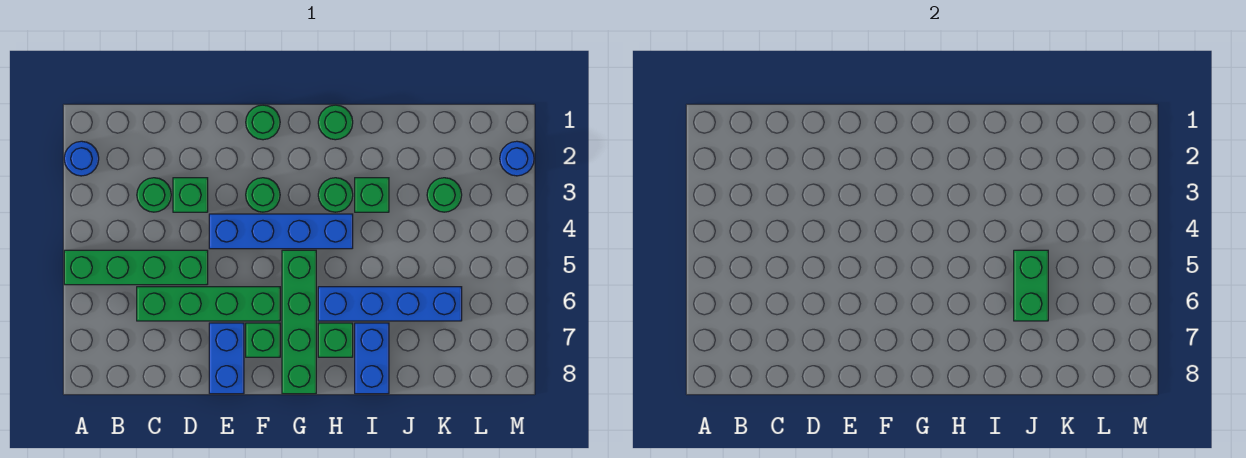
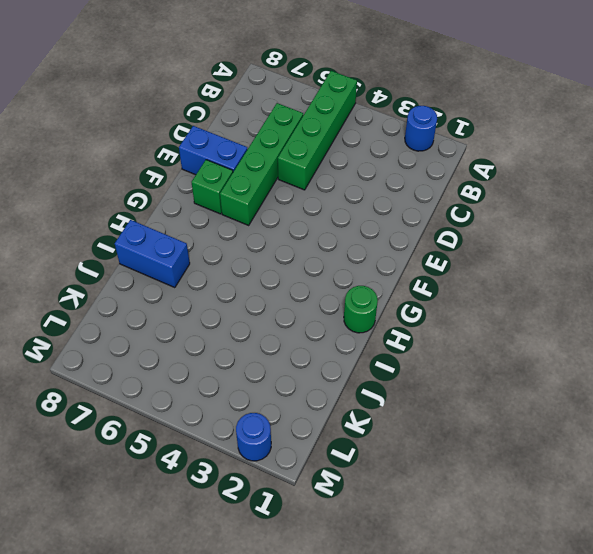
none -> green 1x1 round brick [137,178,171,212]
none -> green 1x1 brick [173,178,208,212]
none -> blue 1x4 brick [209,214,353,249]

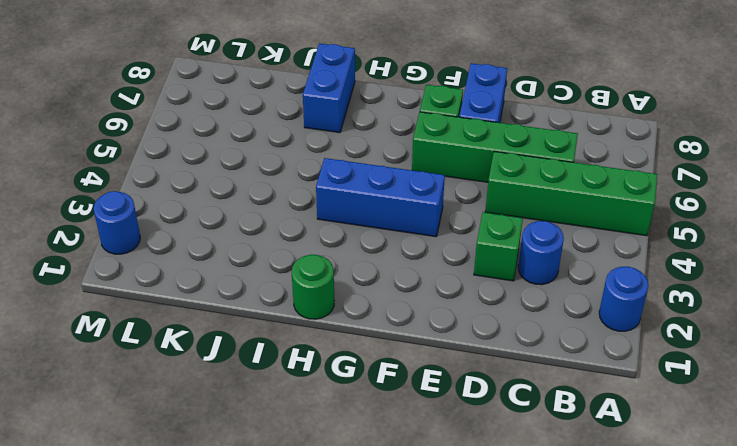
blue 1x1 round brick [518,221,564,285] -> green 1x1 round brick [137,178,171,212]
blue 1x3 brick [316,158,445,237] -> blue 1x4 brick [209,214,353,249]
none -> green 1x1 round brick [246,105,280,140]
none -> green 1x1 round brick [246,178,280,212]
none -> green 1x4 brick [282,250,316,394]

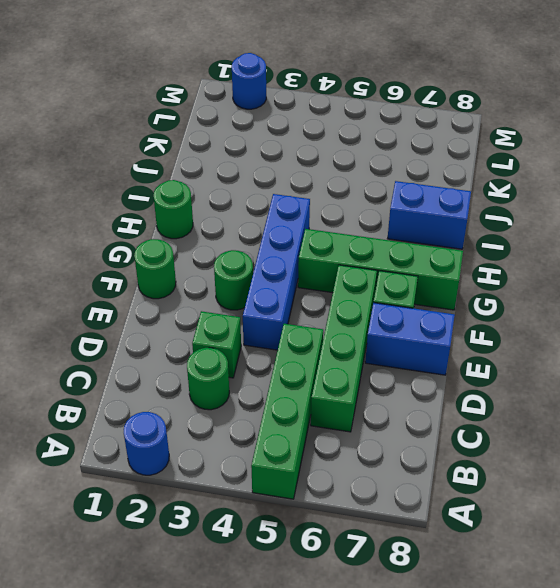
none -> green 1x1 round brick [318,178,353,212]
none -> blue 1x4 brick [318,287,462,321]
none -> green 1x1 brick [318,323,353,357]

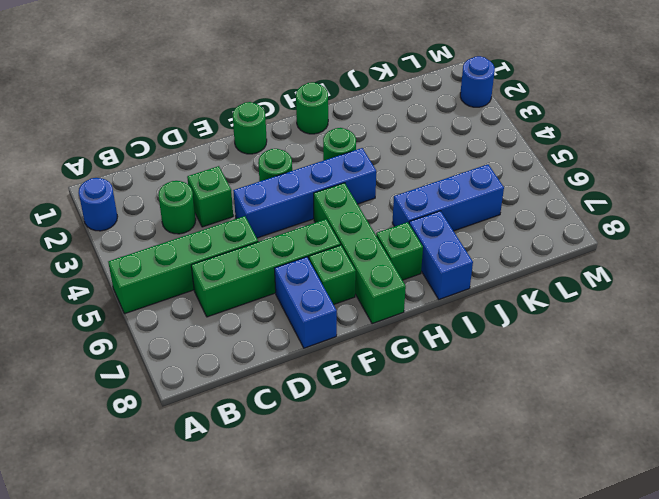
blue 1x3 brick [392,164,504,231] -> blue 1x4 brick [318,287,462,321]
none -> green 1x1 brick [355,178,389,212]
none -> green 1x1 round brick [427,178,462,212]
none -> green 1x2 brick [1014,250,1048,321]

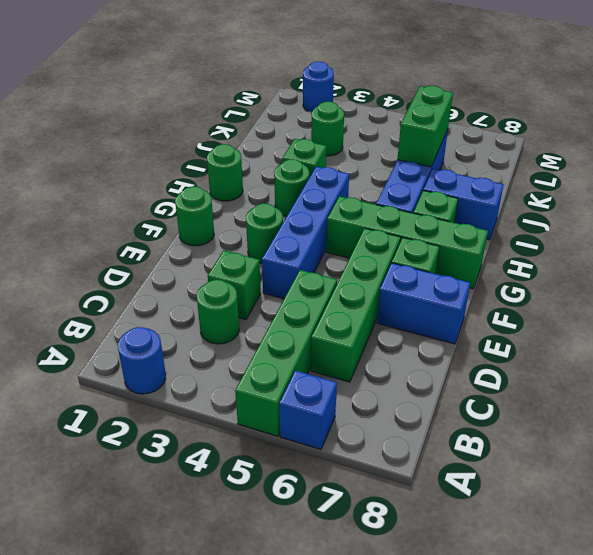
blue 1x1 brick [279,370,337,449] -> none
green 1x2 brick [397,86,453,167] -> green 1x2 brick turned to [1014,250,1048,321]

